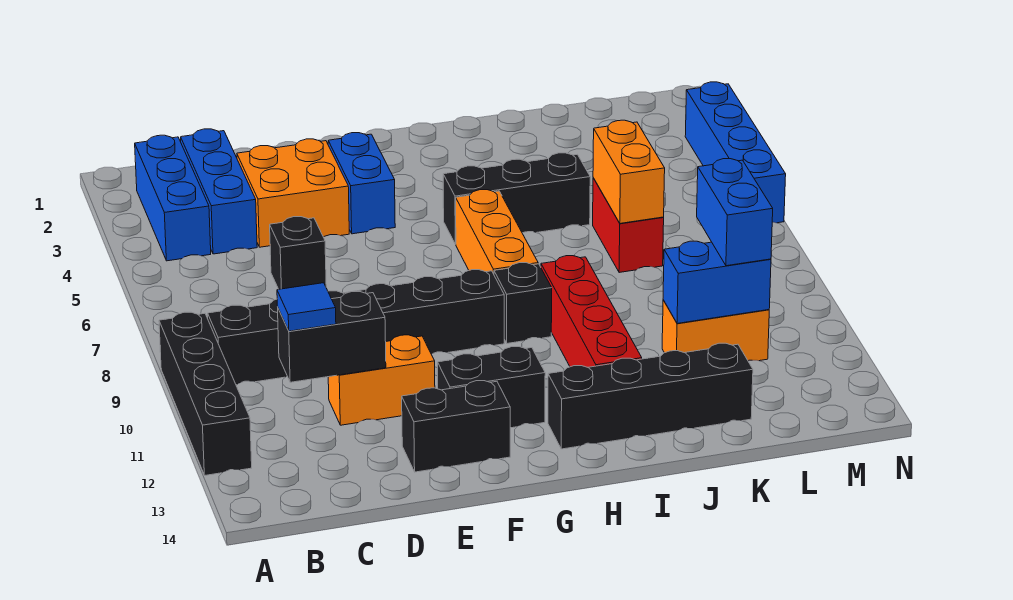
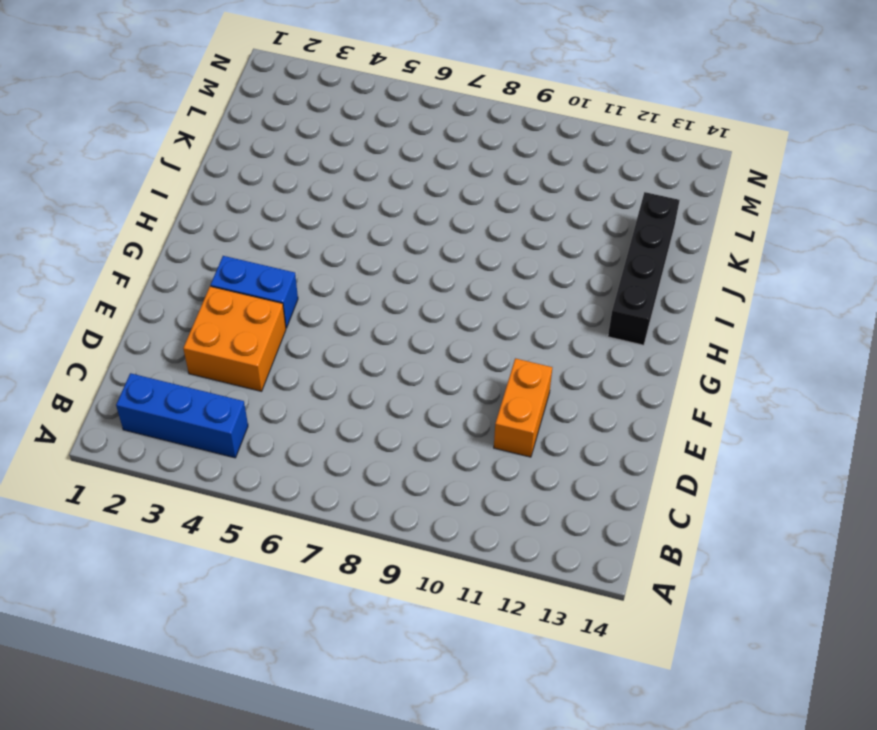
none -> black 1x4 brick [159,312,252,475]
none -> black 1x6 brick [208,270,504,385]
none -> blue 1x3 brick [181,129,257,254]

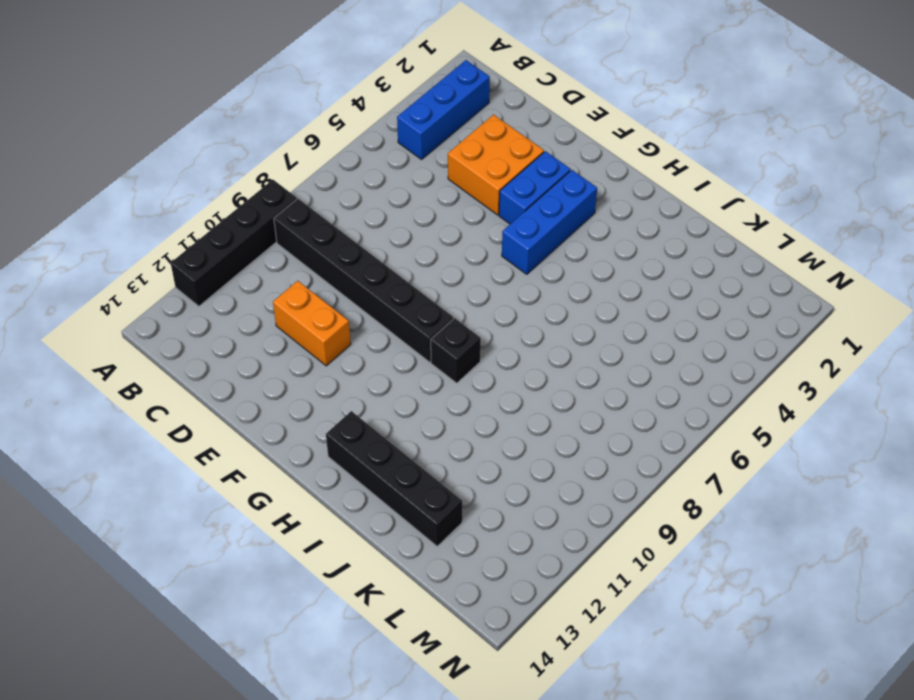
blue 1x3 brick [502,170,597,274] -> blue 1x3 brick moved to [181,129,257,254]
none -> black 1x1 brick [270,217,326,289]
none -> black 1x2 brick [402,381,510,472]
none -> black 1x2 brick [438,347,545,428]

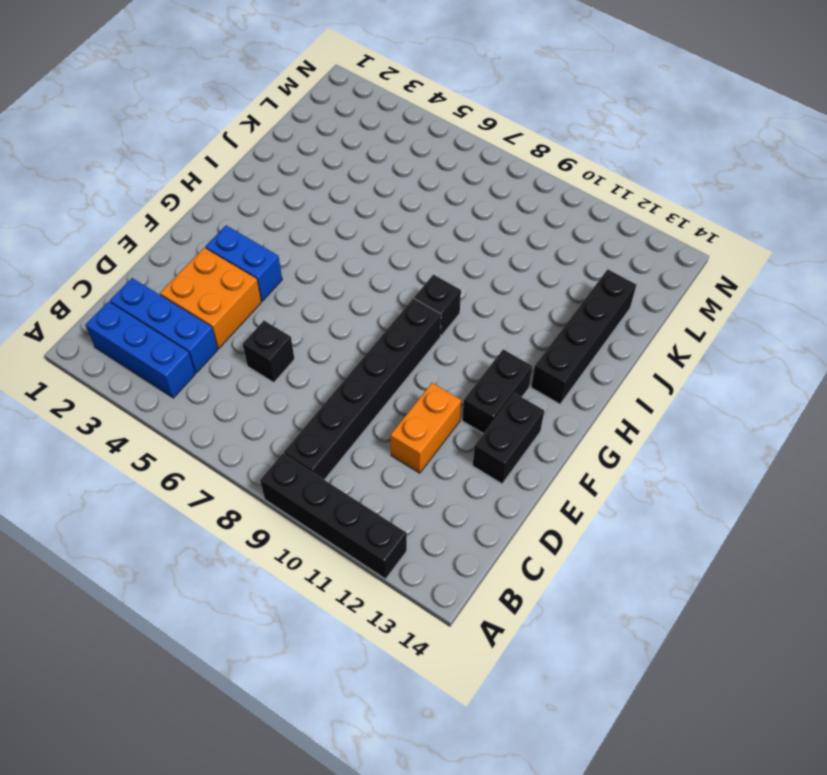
none -> black 1x3 brick [443,153,590,244]
none -> orange 1x3 brick [456,190,538,274]
none -> red 1x4 brick [541,256,642,367]

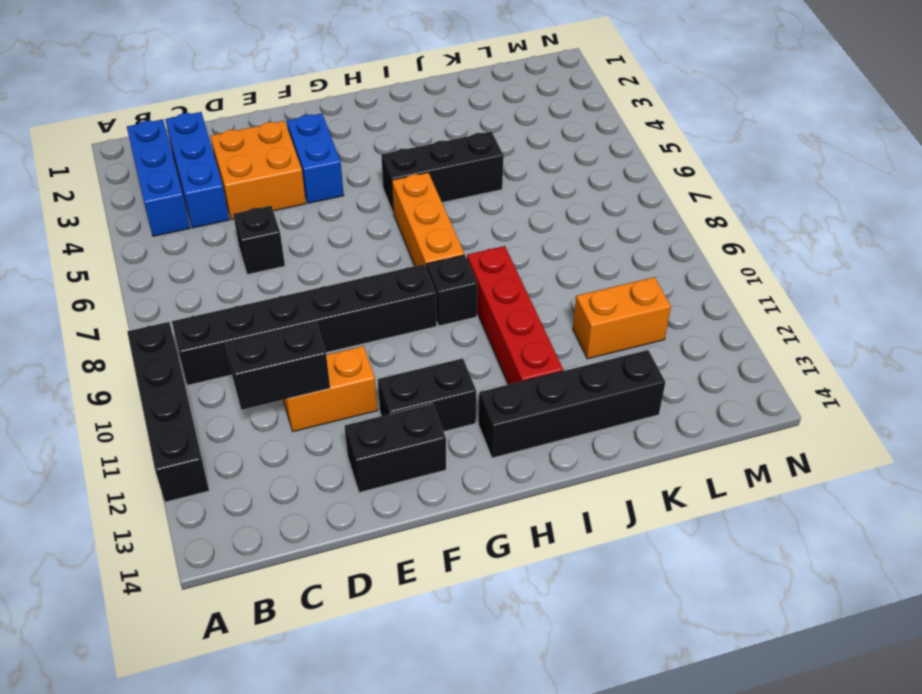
none -> red 1x2 brick [593,178,664,273]
none -> blue 1x4 brick [685,82,786,223]
none -> orange 1x2 brick [593,120,665,223]

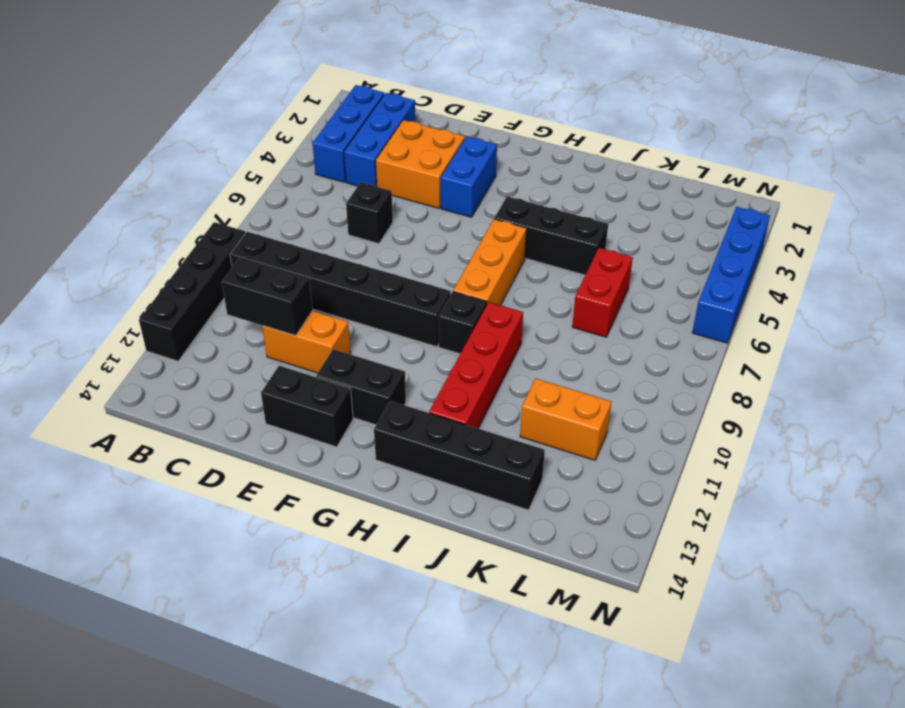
none -> orange 1x2 brick [593,120,665,223]
none -> blue 1x2 brick [663,241,771,323]
none -> blue 1x1 tile [277,283,336,331]

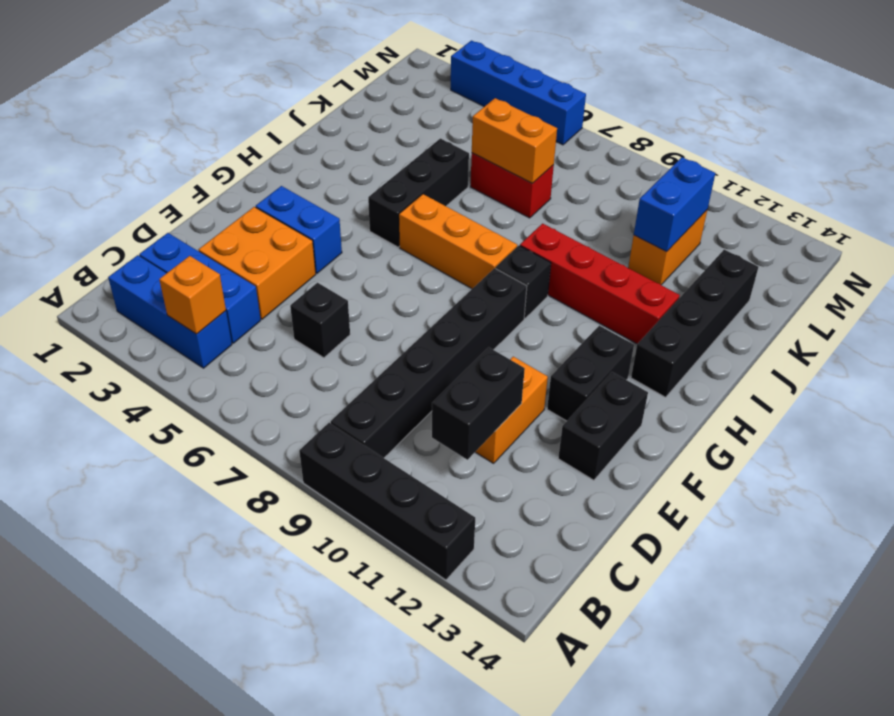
orange 1x1 brick [159,256,226,334] -> none
none -> blue 1x1 tile [277,283,336,331]
none -> blue 1x2 brick [697,159,773,266]

